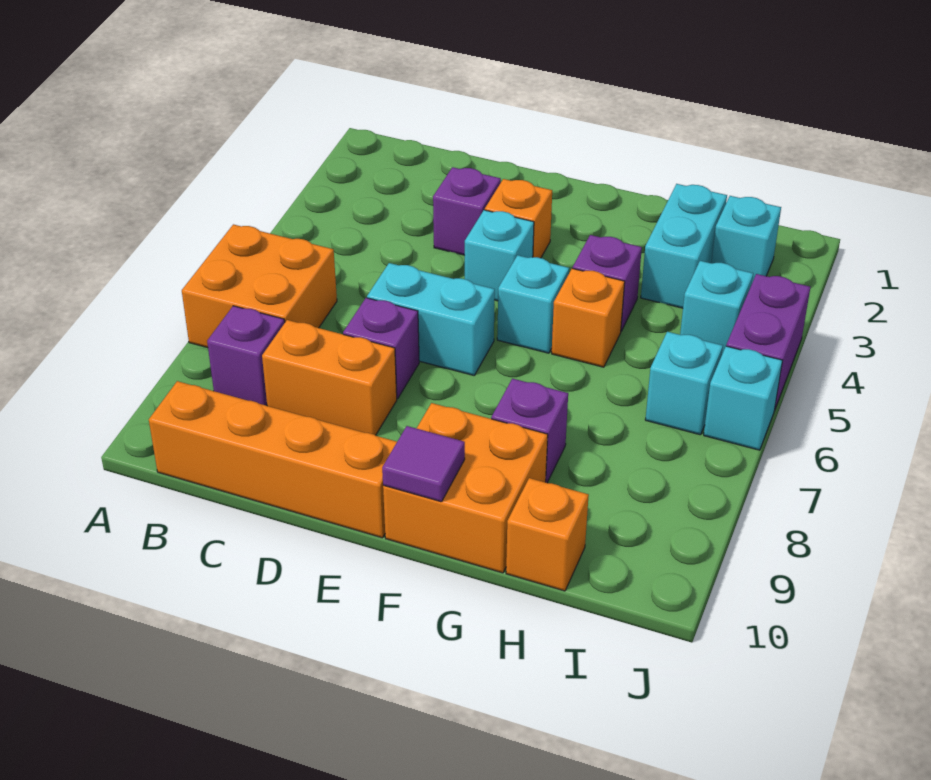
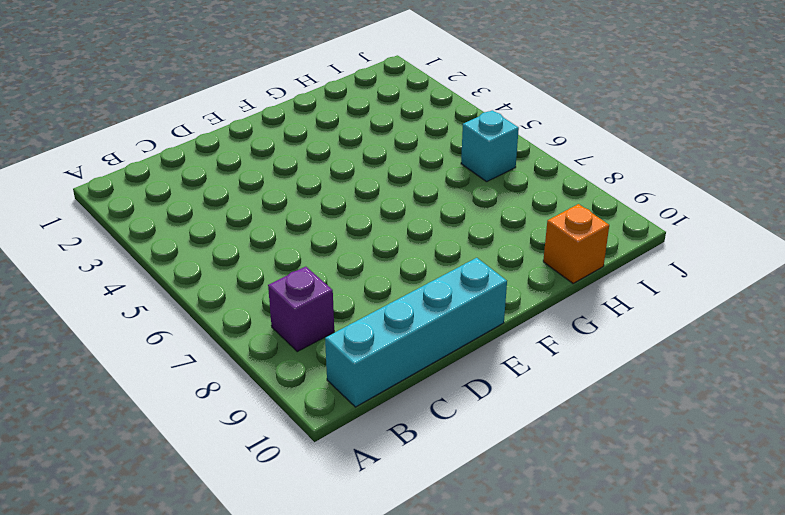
cyan 1x4 brick [325,258,507,407] -> orange 1x4 brick [149,381,397,538]
none -> orange 2x2 brick [182,224,337,348]
none -> orange 1x2 brick [262,320,397,435]
none -> purple 1x1 brick [433,167,501,255]

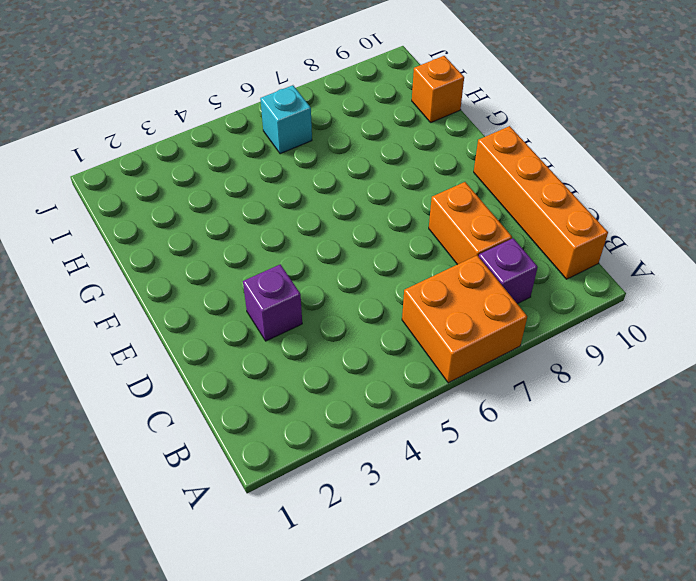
none -> cyan 1x2 brick [367,263,495,375]
none -> purple 1x1 brick [343,298,419,399]
none -> orange 1x1 brick [485,179,552,258]

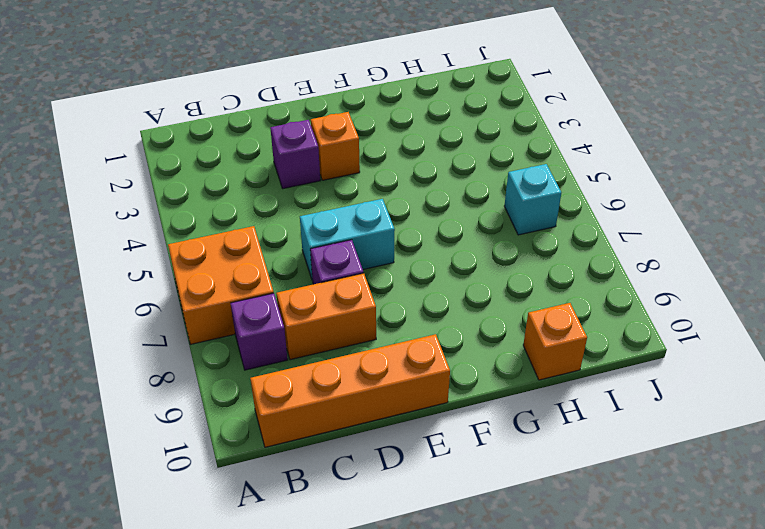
none -> cyan 1x1 brick [465,210,534,301]
none -> cyan 1x1 brick [497,255,569,353]
none -> orange 2x2 brick [383,403,548,573]

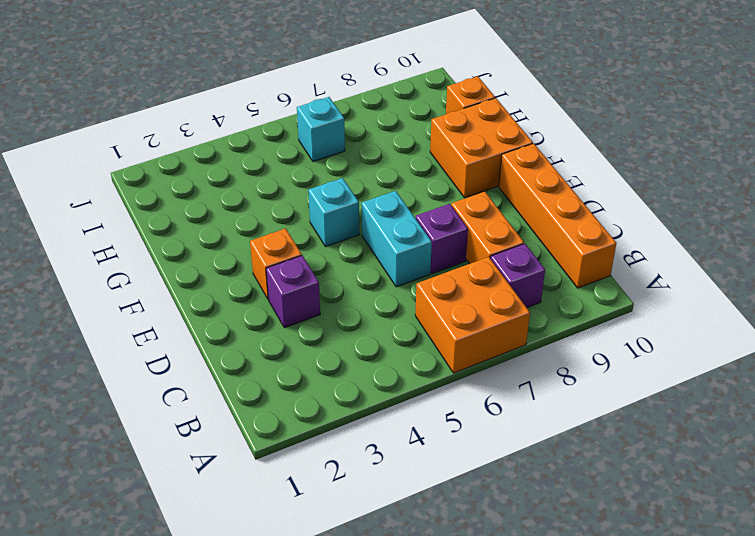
none -> cyan 1x1 brick [465,210,534,301]
none -> purple 1x1 brick [573,235,642,331]
none -> orange 1x1 brick [552,268,625,367]

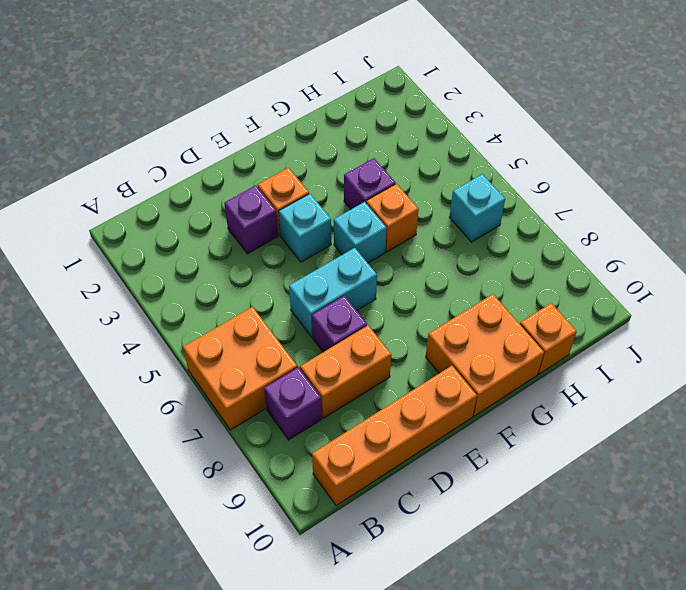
none -> purple 1x1 brick [491,379,568,483]
none -> cyan 1x2 brick [641,184,727,308]
none -> cyan 1x1 brick [711,196,781,282]

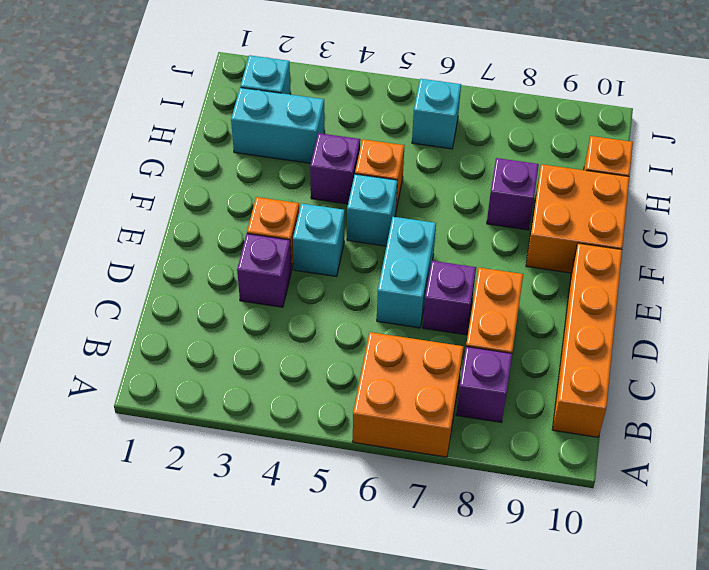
none -> cyan 1x1 brick [680,261,753,354]
none -> purple 1x2 brick [726,274,810,411]
none -> cyan 1x1 brick [704,346,782,450]

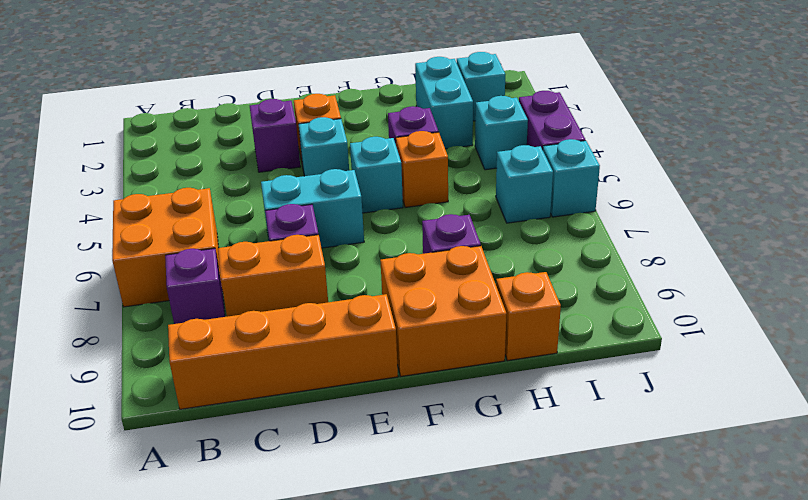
none -> purple 1x1 tile [382,426,465,502]

